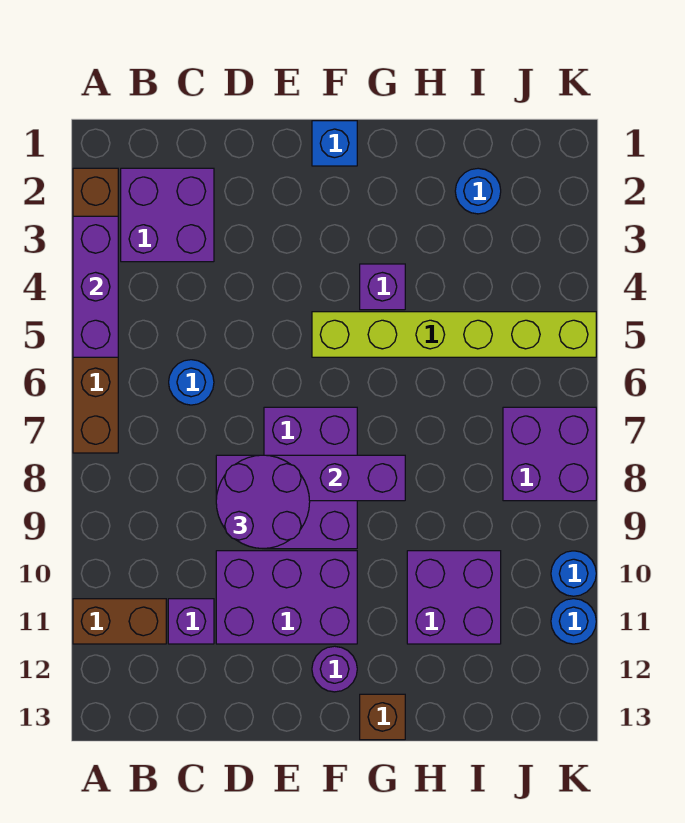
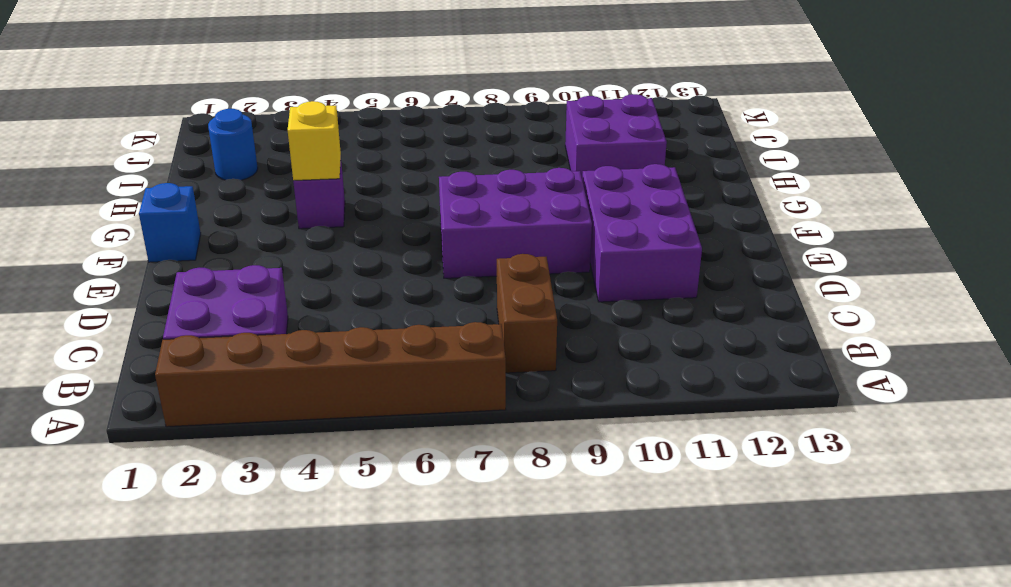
brown 1x2 brick [497,254,557,373] -> brown 1x2 brick moved to [73,599,166,644]
yellow 1x1 brick [288,101,341,181] -> none
none -> blue 1x1 round brick [169,360,214,405]
none -> purple 1x1 brick [168,599,214,644]
none -> lime 1x6 brick [312,312,596,357]

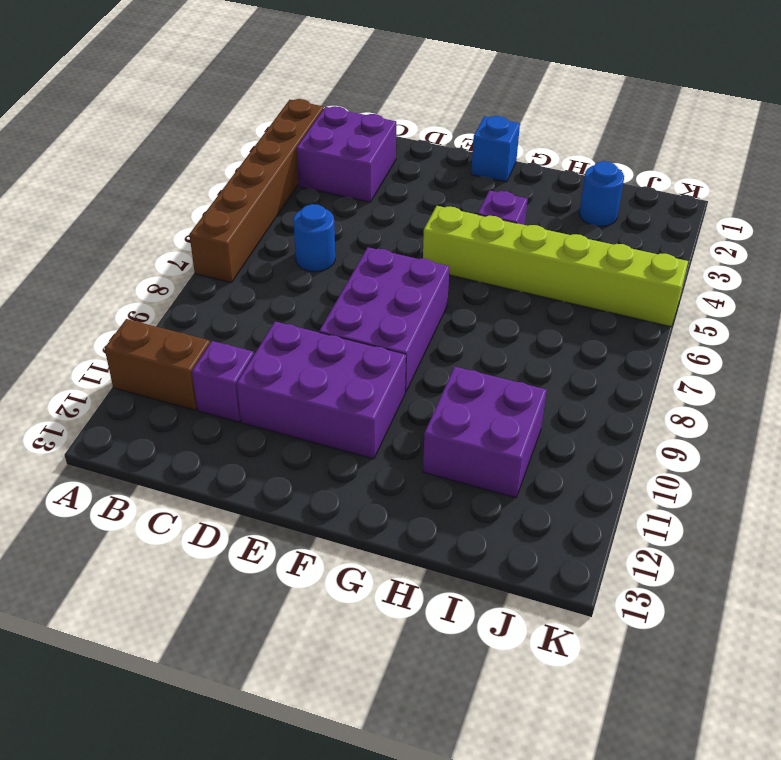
none -> purple 1x1 round brick [312,646,357,692]
none -> brown 1x1 brick [360,694,405,740]
none -> purple 2x2 brick [503,407,596,501]

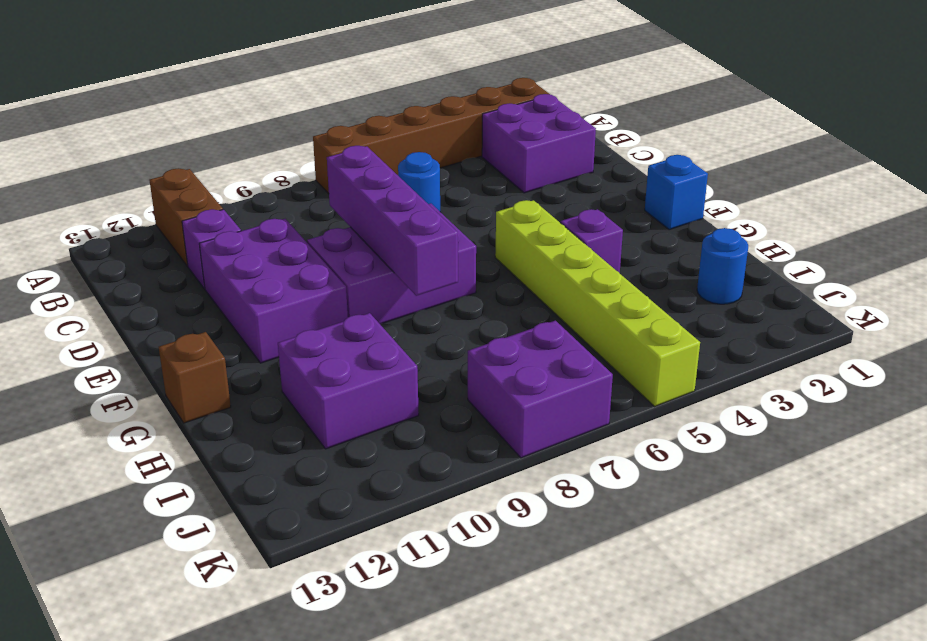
none -> purple 1x1 round brick [312,646,357,692]
none -> blue 1x1 round brick [551,551,596,596]
none -> blue 1x1 round brick [551,599,596,644]

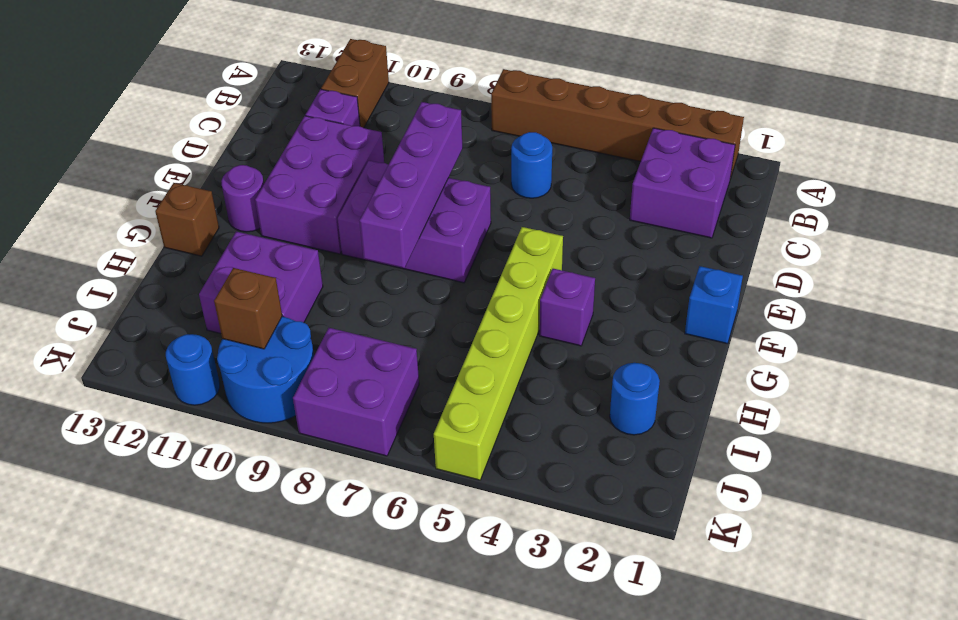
blue 2x2 round brick [217,316,314,423] -> blue 1x1 round brick [551,551,596,596]
brown 1x1 brick [214,268,282,349] -> none
none -> purple 1x3 brick [73,216,118,357]
none -> purple 2x2 round brick [216,455,310,548]

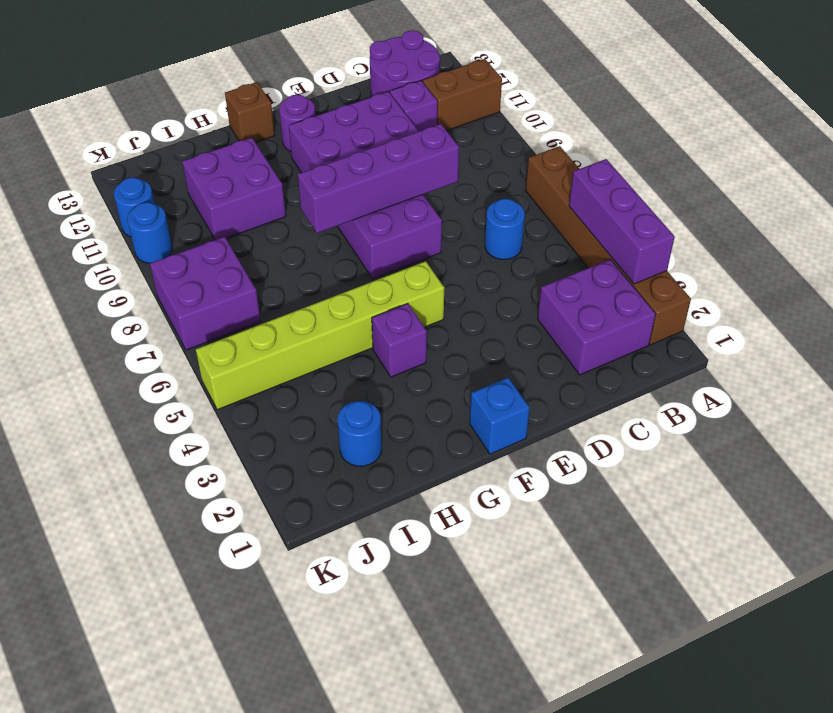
purple 2x2 round brick [370,31,440,97] -> purple 2x2 round brick moved to [216,455,310,548]

